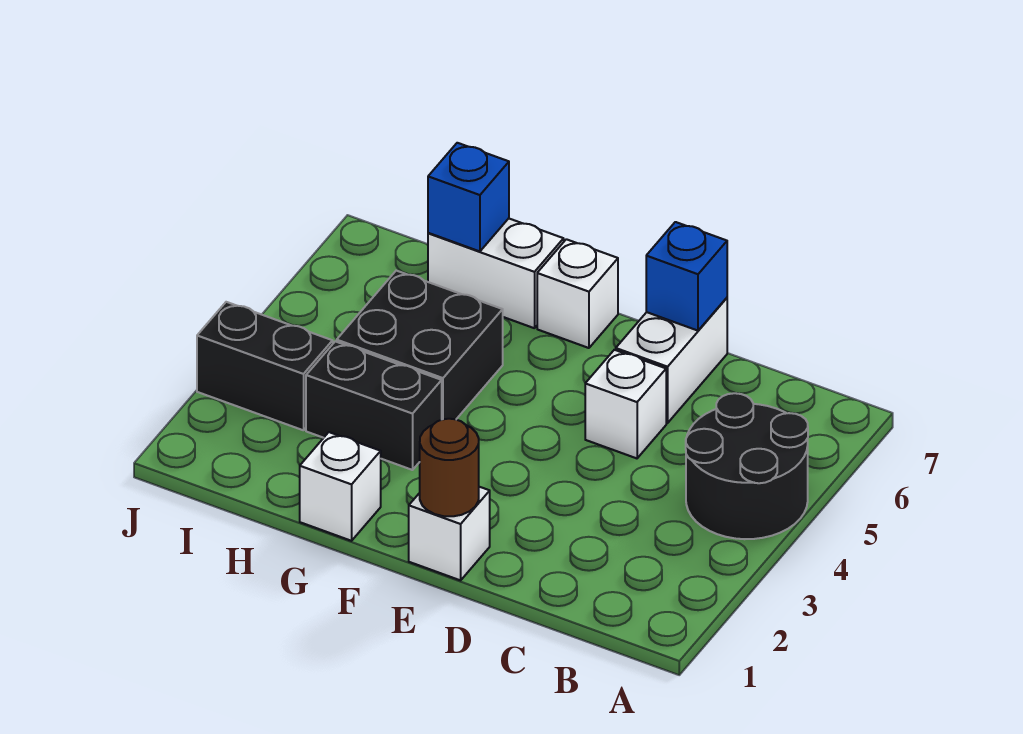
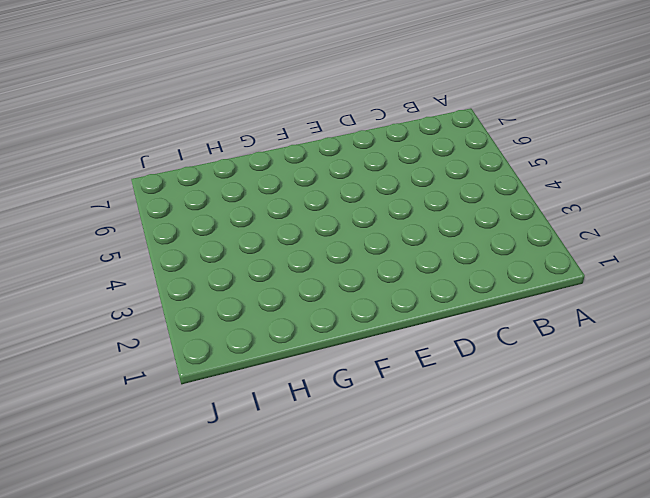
none -> black 2x2 round brick [686,393,808,539]
none -> white 1x1 brick [585,350,666,458]
none -> white 1x2 brick [616,298,727,423]

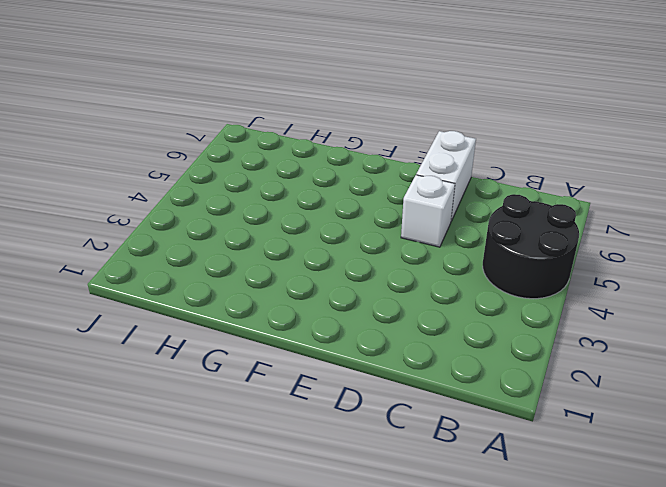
none -> white 1x1 brick [409,487,490,580]
none -> white 1x1 brick [537,239,618,348]
none -> white 1x1 brick [300,432,381,541]

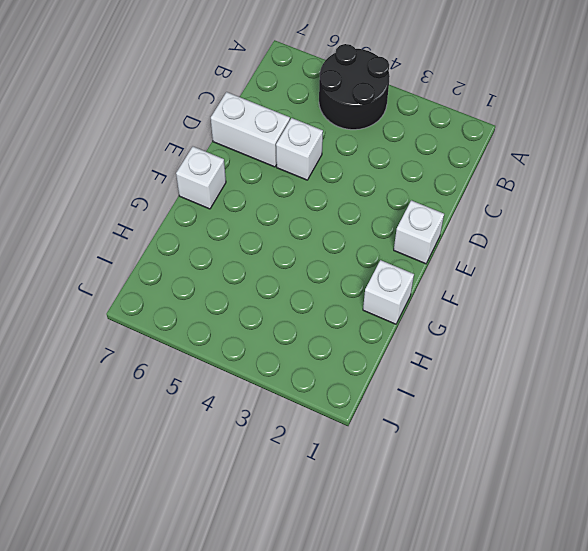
none -> black 1x2 brick [306,341,442,470]
none -> black 2x2 brick [337,271,503,419]
none -> white 1x2 brick [428,218,564,328]

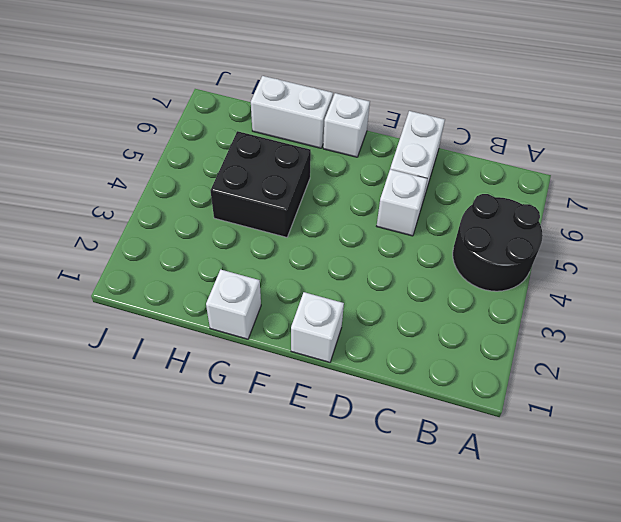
none -> black 1x2 brick [306,341,442,470]
none -> black 1x2 brick [197,302,333,430]
none -> blue 1x1 brick [646,222,727,331]

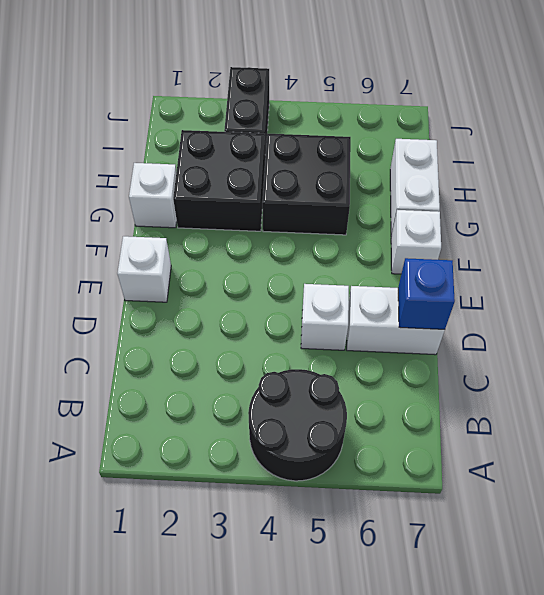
black 2x2 brick [173,130,265,231] -> black 1x2 brick [306,341,442,470]
none -> brown 1x1 round brick [420,419,479,516]
none -> blue 1x1 brick [428,143,509,251]

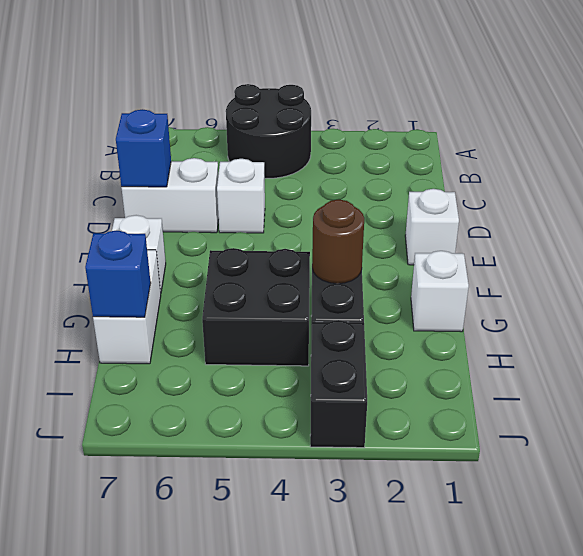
brown 1x1 round brick [312,199,364,284] -> brown 1x1 round brick moved to [420,419,479,516]

